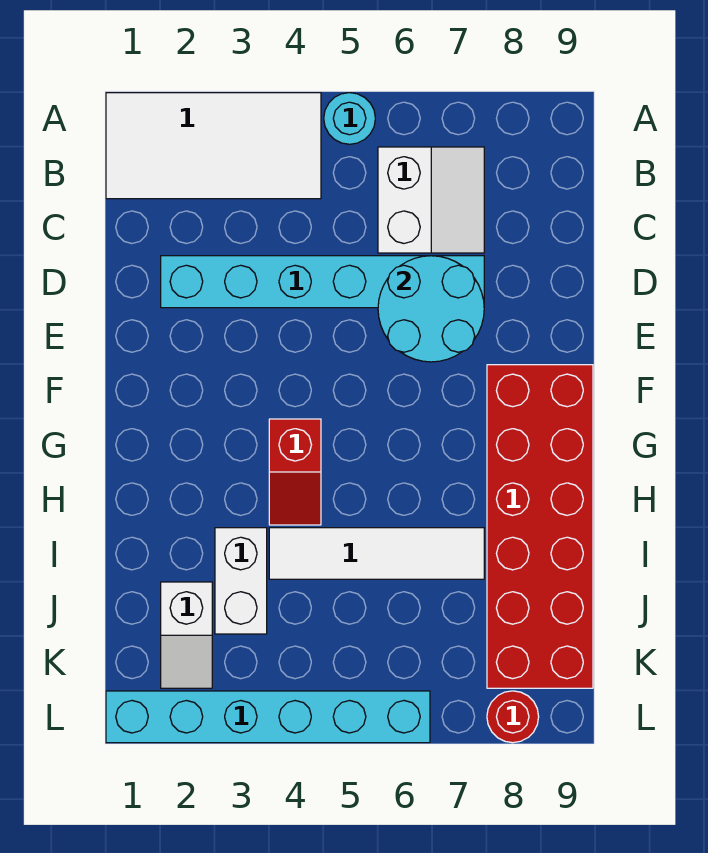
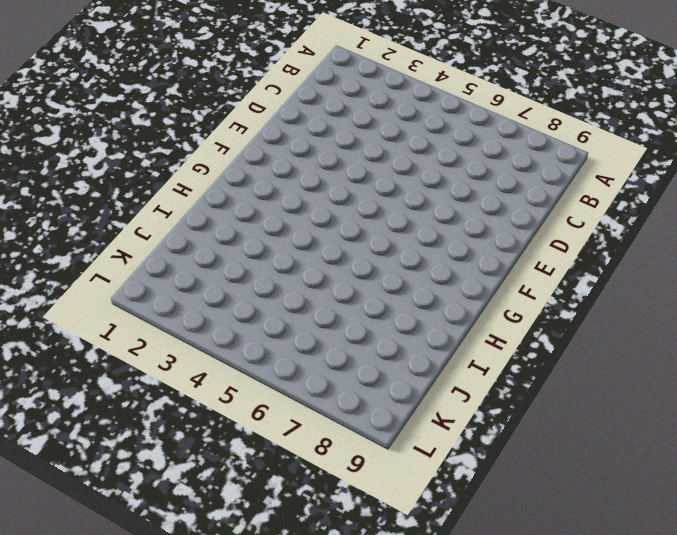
none -> white 2x4 tile [106,93,321,199]
none -> cyan 1x1 round brick [324,93,375,144]
none -> white 2x2 slope [378,147,484,253]

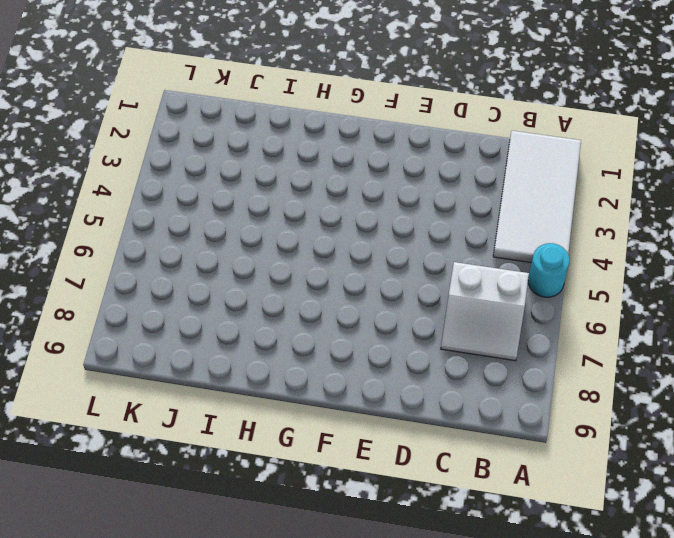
none -> cyan 1x6 brick [161,256,484,308]
none -> red 2x6 brick [487,365,593,688]
none -> red 1x2 slope [269,419,321,525]

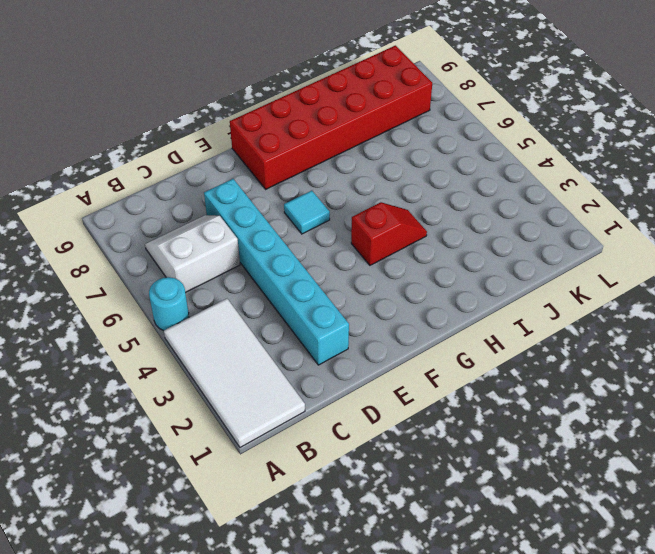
cyan 1x1 tile [284,191,330,234] -> none
none -> white 1x2 brick [215,528,267,634]
none -> white 1x4 tile [269,528,484,579]
none -> white 1x2 slope [161,582,212,688]

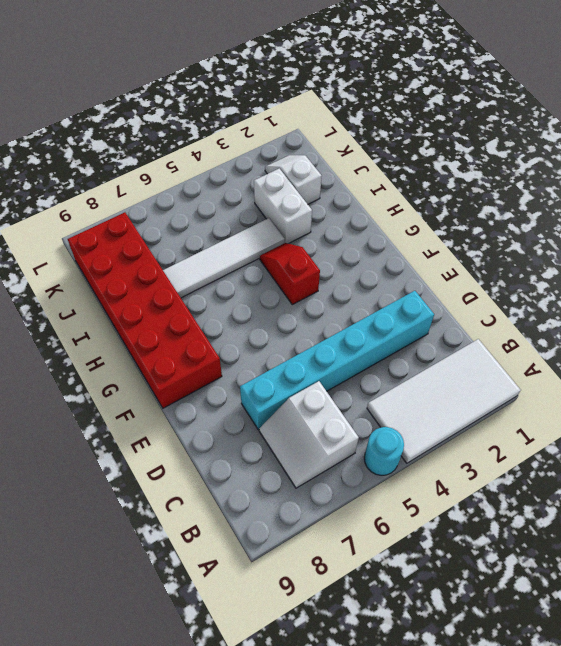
none -> cyan 1x6 brick [106,691,430,743]
none -> red 1x1 round brick [487,691,539,743]
none -> cyan 2x2 round brick [378,256,484,362]

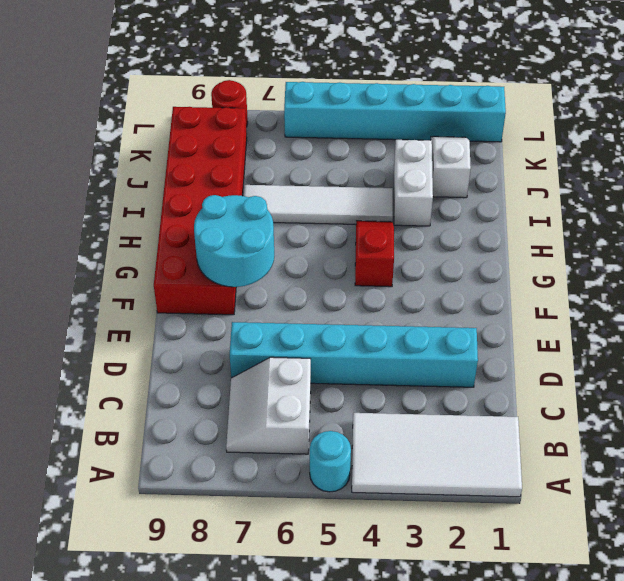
cyan 2x2 round brick [194,195,274,287] -> cyan 2x2 round brick moved to [378,256,484,362]

